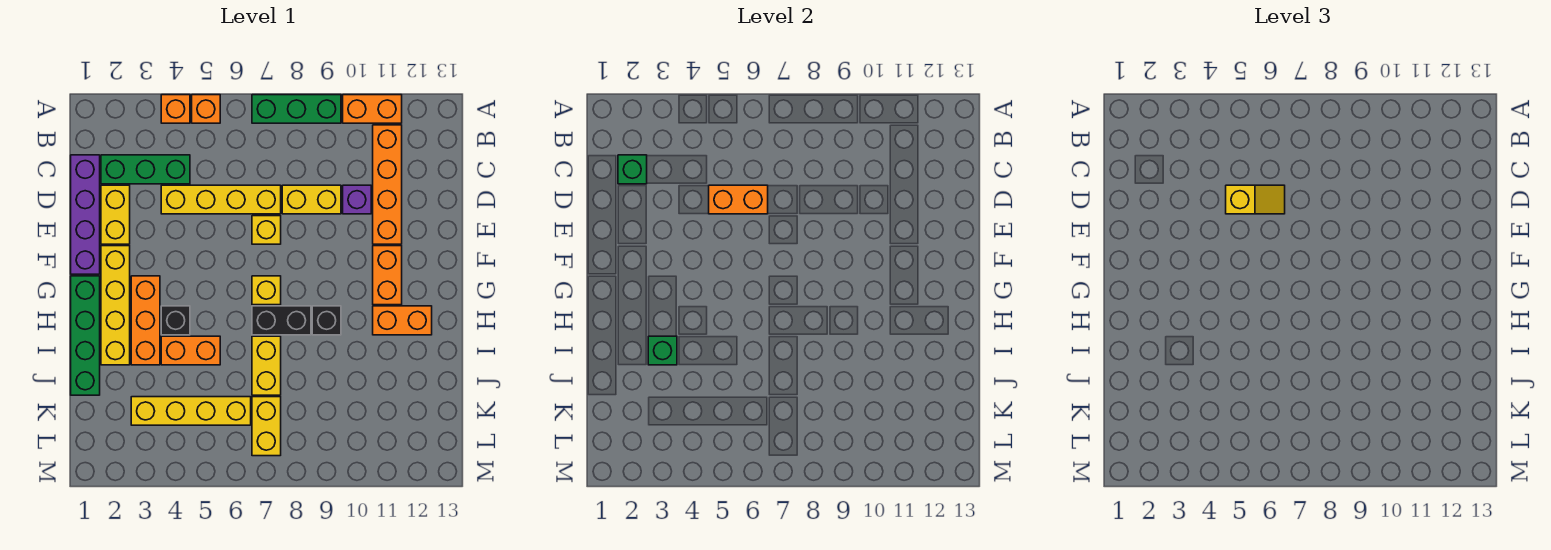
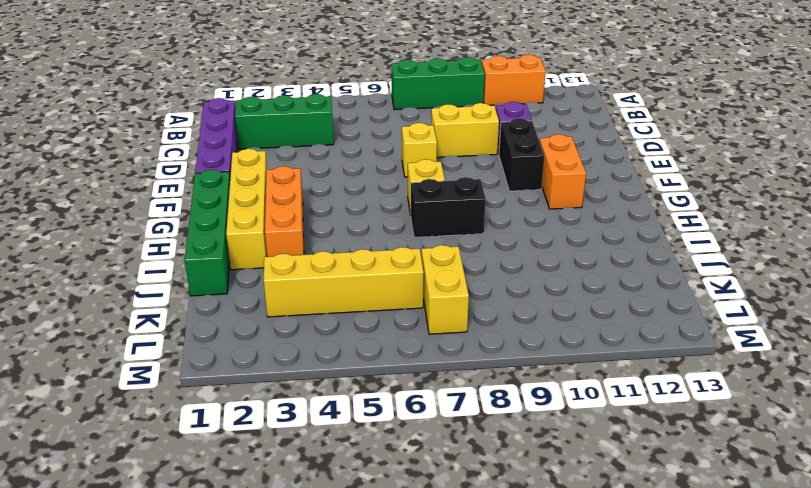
black 1x2 brick [499,118,544,191] -> none
none -> orange 1x1 brick [161,95,190,123]
none -> orange 1x1 brick [192,95,220,123]
none -> orange 1x4 brick [373,125,402,244]

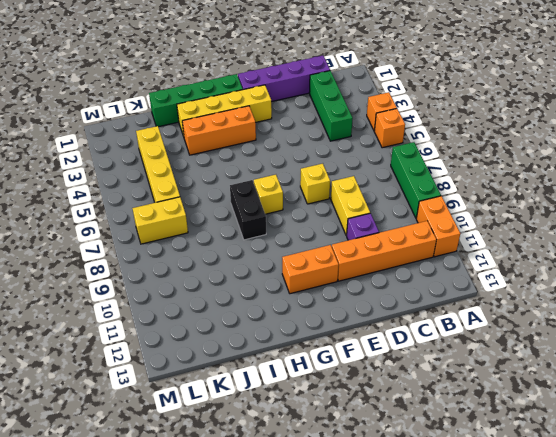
none -> yellow 1x2 brick [101,185,130,244]
none -> yellow 1x4 brick [161,185,281,214]
none -> black 1x1 brick [161,306,190,335]

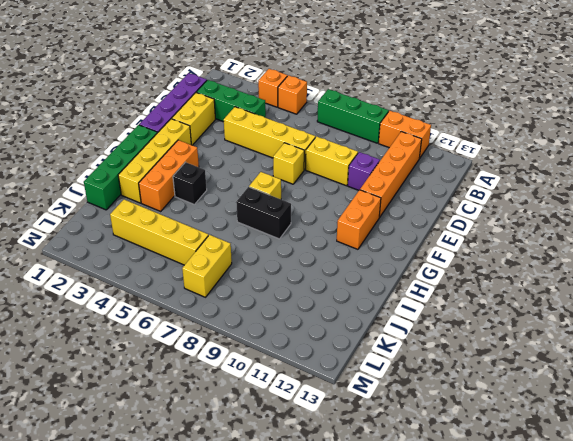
none -> black 1x1 brick [312,306,341,335]
none -> orange 1x2 brick [373,306,432,335]
none -> orange 1x2 brick [161,336,220,365]

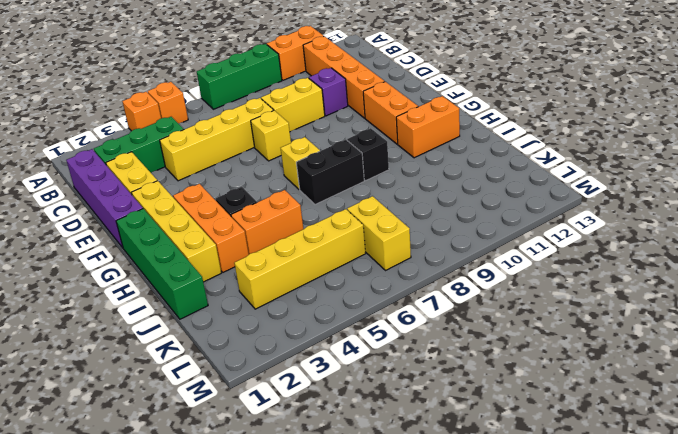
none -> yellow 1x2 brick [252,336,281,395]
none -> green 1x1 brick [618,155,647,184]
none -> orange 1x2 brick [709,185,768,214]

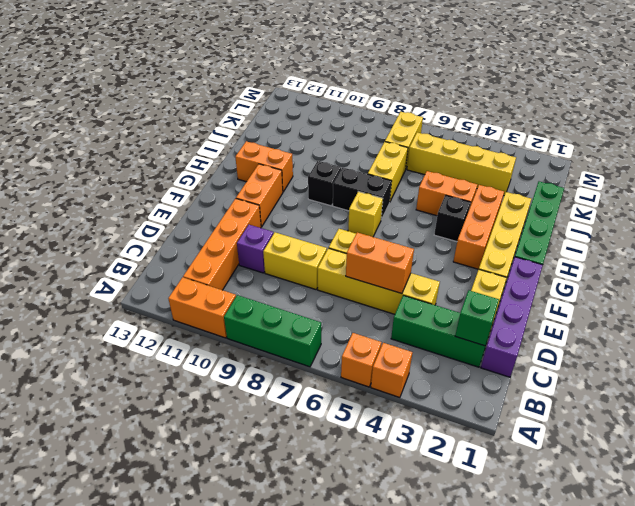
none -> green 1x1 brick [648,336,677,365]
none -> yellow 1x2 slope [1226,185,1285,214]

